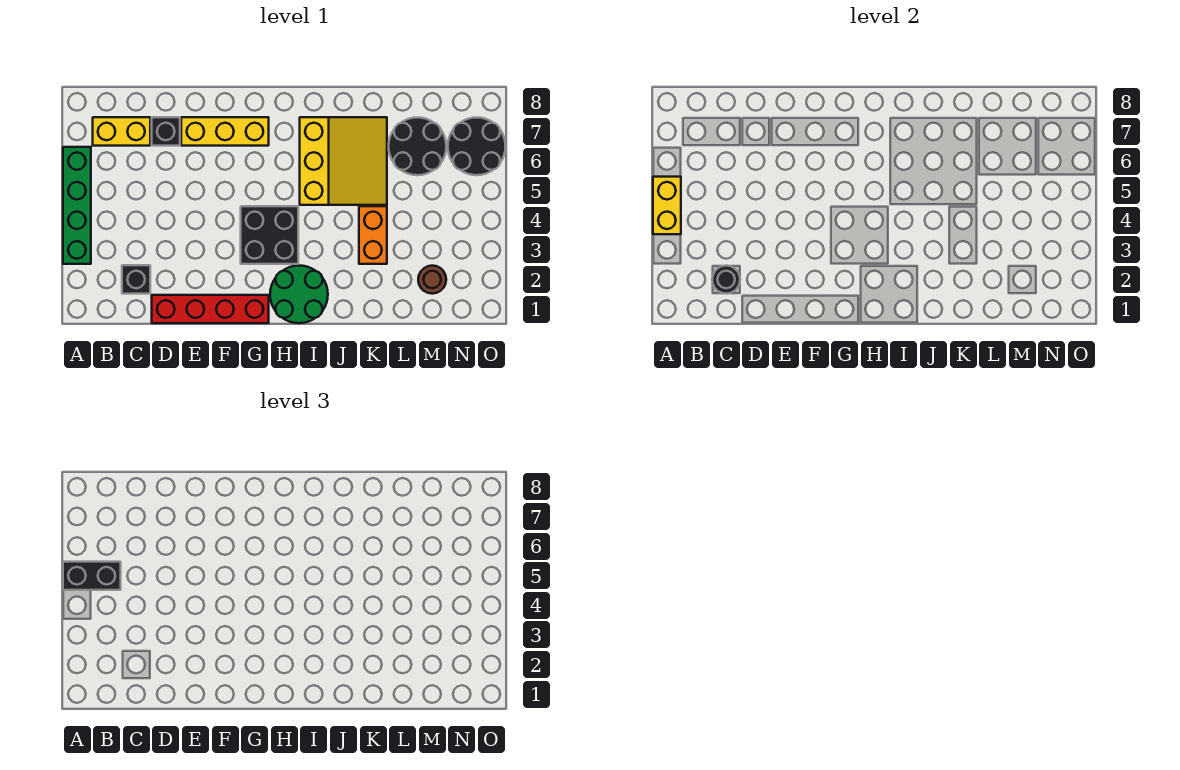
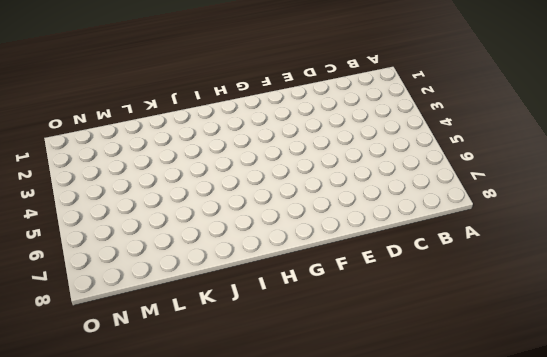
none -> green 1x4 brick [63,147,91,264]
none -> yellow 1x2 brick [93,117,150,146]
none -> black 1x1 brick [122,265,150,294]

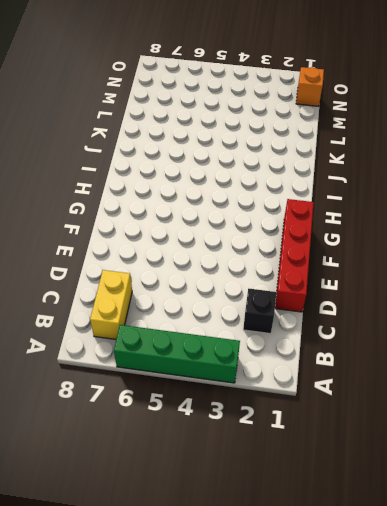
orange 1x1 brick [296,67,324,106] -> none
none -> black 1x1 brick [152,117,180,146]
none -> yellow 1x3 brick [181,117,269,146]
none -> black 2x2 brick [241,206,298,264]

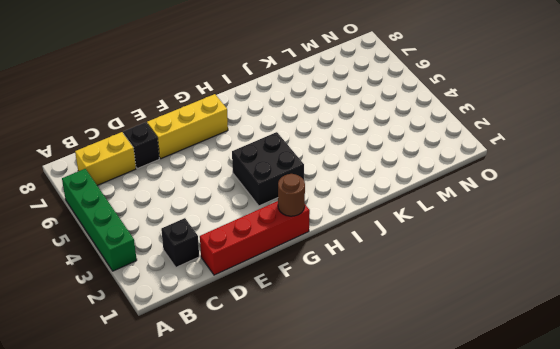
brown 1x1 round brick [278,174,305,216] -> brown 1x1 round brick moved to [418,266,446,294]
none -> green 2x2 round brick [270,266,328,323]
none -> yellow 3x3 slope [300,117,387,205]
none -> orange 1x2 brick [359,206,387,264]

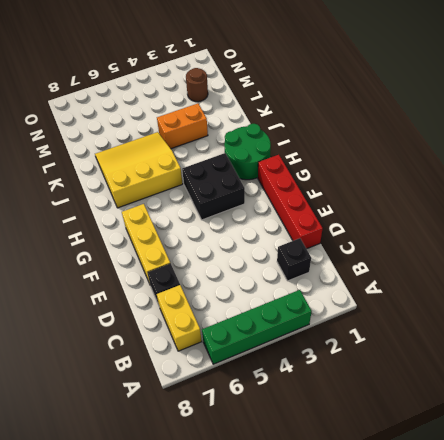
none -> black 2x2 round brick [389,117,446,175]
none -> black 2x2 round brick [448,117,506,175]
none -> yellow 1x2 brick [653,177,681,234]

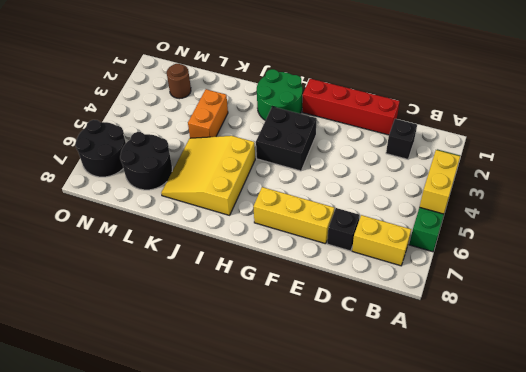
none -> black 1x1 round brick [712,266,740,294]
none -> black 1x2 brick [63,562,121,590]

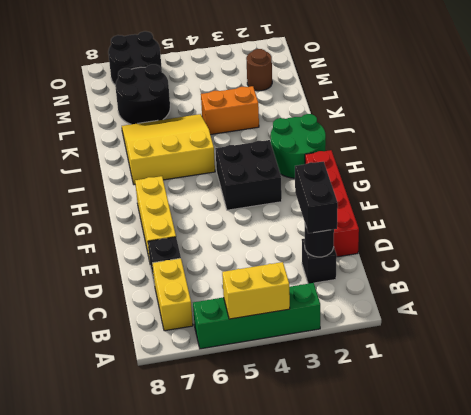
black 1x2 brick [295,162,338,233] -> black 1x2 brick moved to [63,562,121,590]

